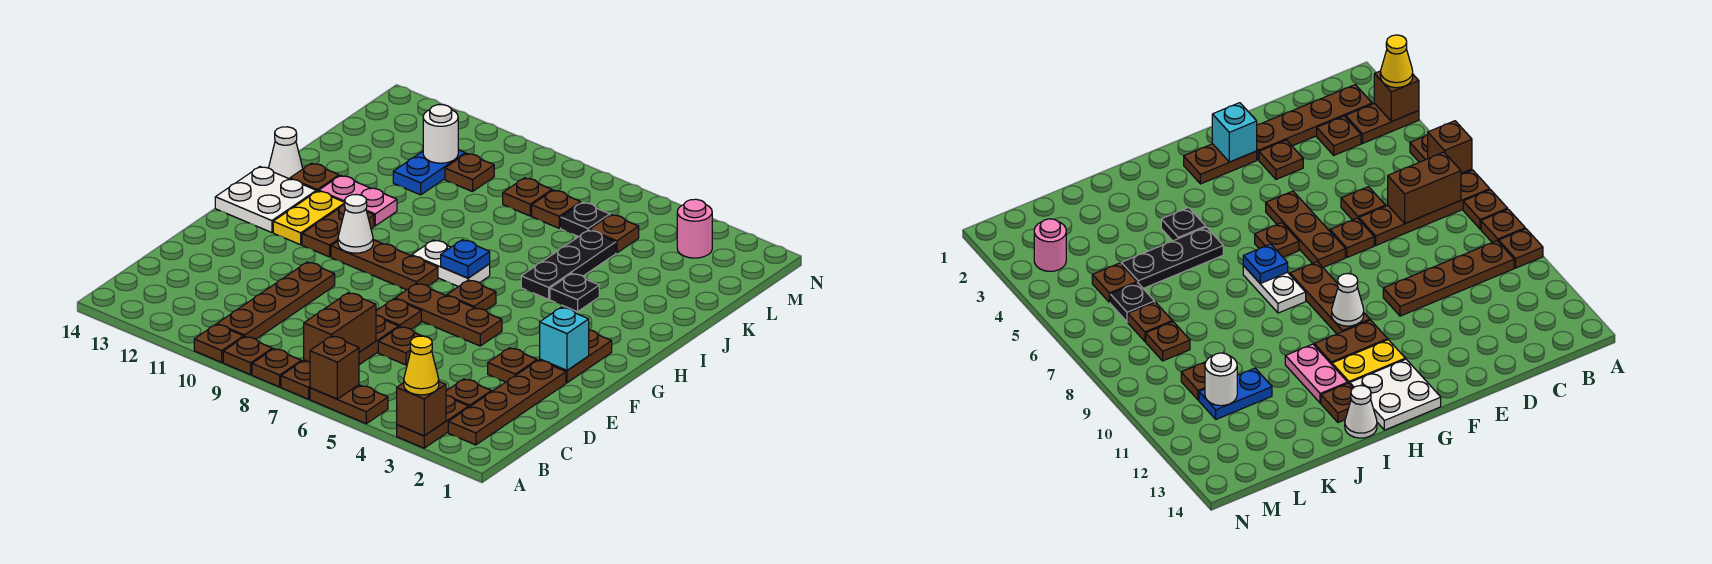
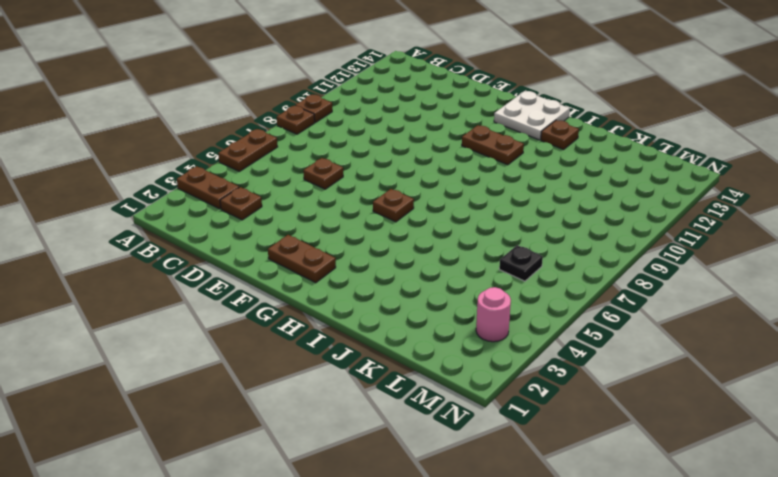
none -> brown 1x4 plate [281,315,399,399]
none -> brown 1x1 plate [194,324,244,362]
none -> brown 1x4 plate [448,360,566,445]
none -> brown 1x4 plate [217,262,335,339]

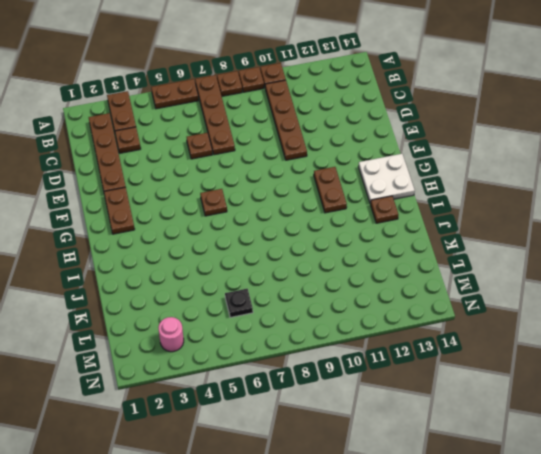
none -> brown 1x1 plate [488,348,537,382]
none -> brown 1x1 plate [376,299,421,329]
none -> brown 1x3 plate [395,283,502,346]
none -> brown 1x3 plate [331,240,438,290]

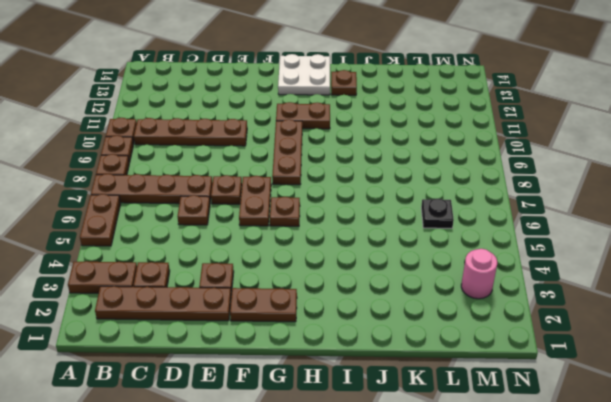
brown 1x2 plate [239,176,271,226] -> brown 1x3 plate [395,283,502,346]
none -> yellow 1x2 plate [273,191,345,245]
none -> white 1x2 plate [412,240,490,287]
none -> black 1x1 plate [550,274,599,312]
none -> black 1x3 plate [521,230,616,299]

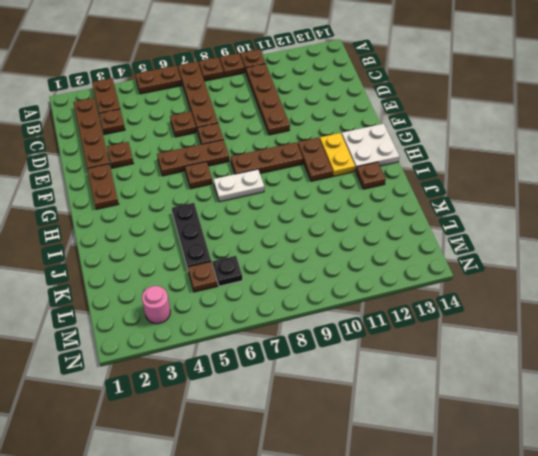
none -> black 1x1 plate [550,274,599,312]
none -> pink 1x2 plate [319,176,397,226]
none -> white 1x1 cone [269,127,303,179]
none -> blue 1x2 plate [393,150,465,195]

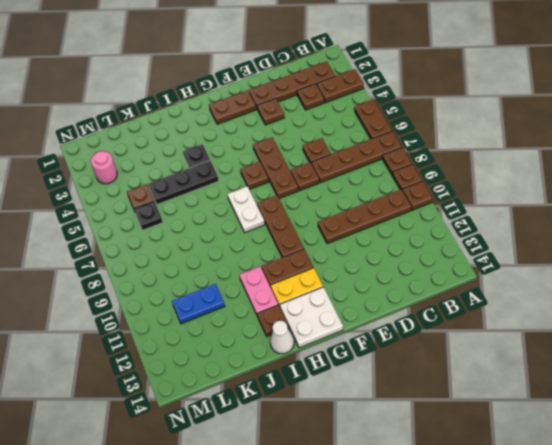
none -> brown 1x1 plate [532,190,581,228]
none -> brown 1x1 plate [503,178,552,216]
none -> brown 1x1 plate [445,153,494,192]
none -> brown 1x1 brick [397,382,446,436]

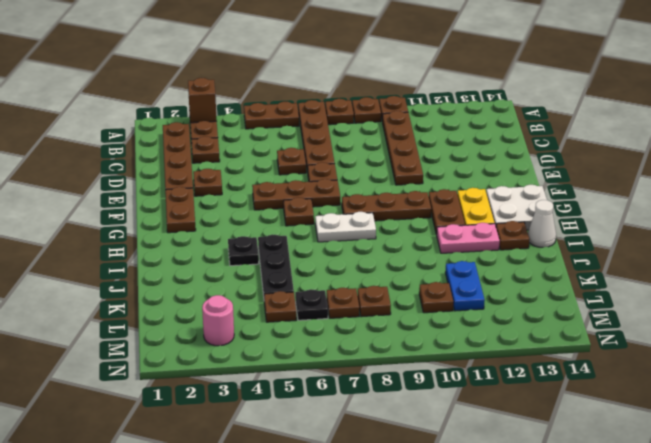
none -> brown 1x1 brick [310,336,359,399]
none -> brown 1x2 brick [304,293,376,362]
none -> cyan 1x1 brick [540,307,589,370]
none -> white 1x1 cone [338,195,373,253]

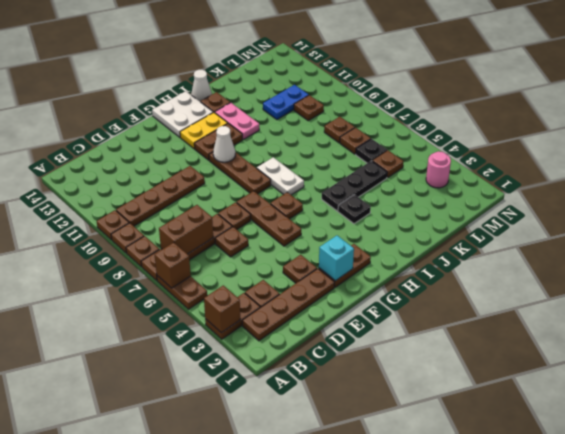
none -> blue 1x1 plate [441,240,490,278]
none -> white 1x1 round brick [423,105,458,163]
none -> yellow 1x1 cone [404,336,439,395]

